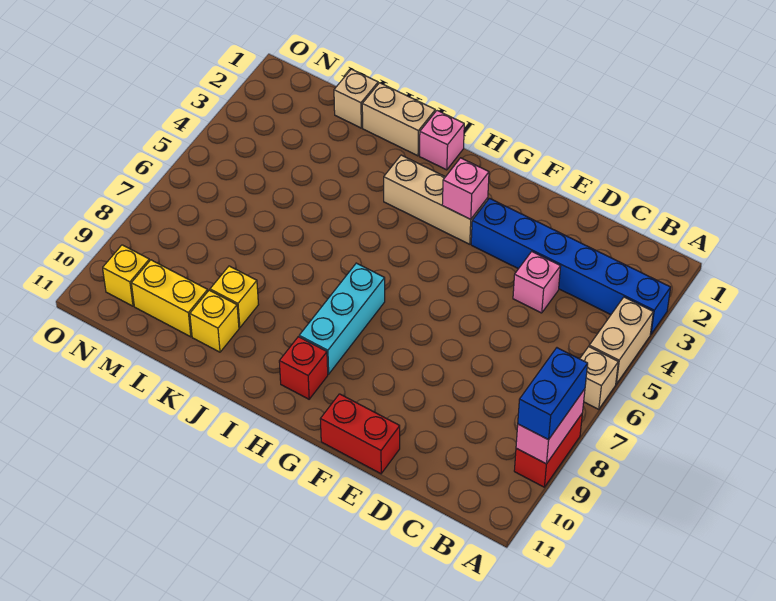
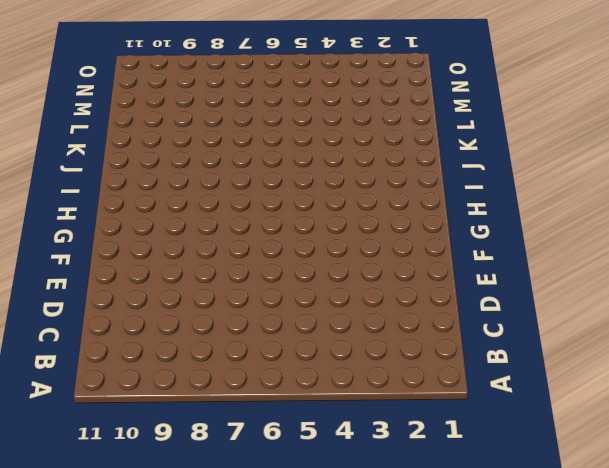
none -> blue 1x6 brick [471,198,671,334]
none -> tan 1x2 brick [589,297,653,384]
none -> tan 1x1 brick [580,347,618,409]

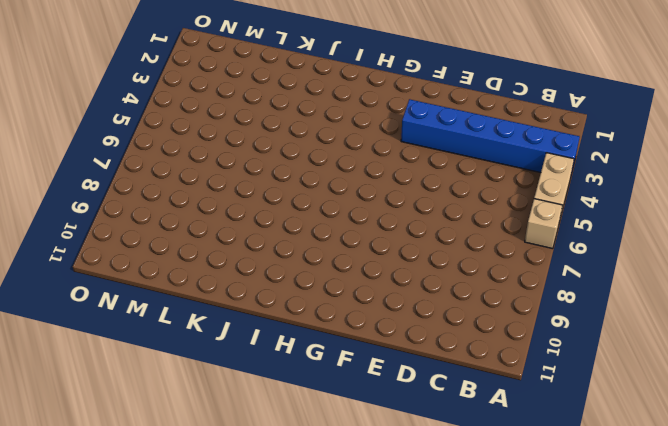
none -> red 1x2 brick [514,414,582,487]
none -> pink 1x1 brick [513,252,561,313]
none -> red 1x2 brick [320,394,400,474]

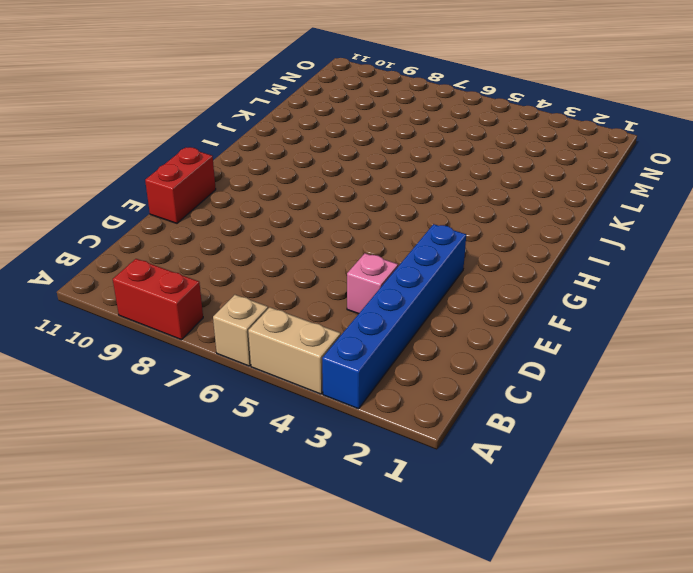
none -> tan 1x3 brick [384,155,488,244]
none -> cyan 1x3 brick [299,263,385,374]
none -> red 1x1 brick [279,337,328,399]

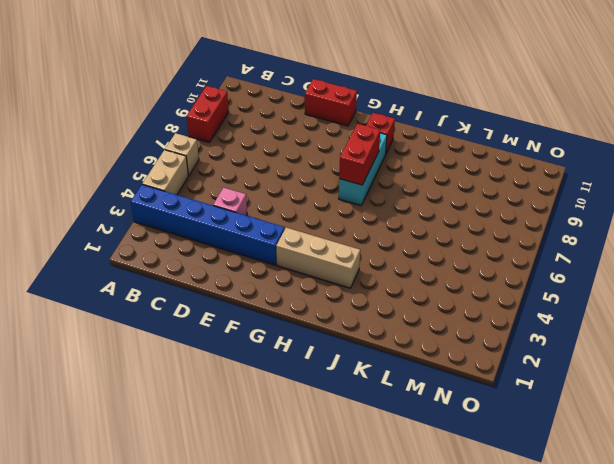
red 1x2 brick [339,124,380,185] -> none
none -> pink 1x1 brick [420,111,464,170]
none -> tan 1x2 brick [362,83,435,156]
none -> yellow 1x1 brick [210,266,259,328]

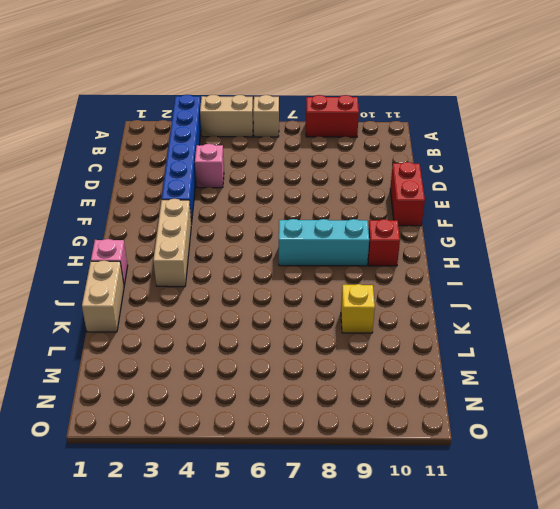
none -> yellow 1x1 brick [190,290,239,352]
none -> tan 1x1 brick [334,69,378,128]
none -> yellow 1x2 brick [131,260,208,337]

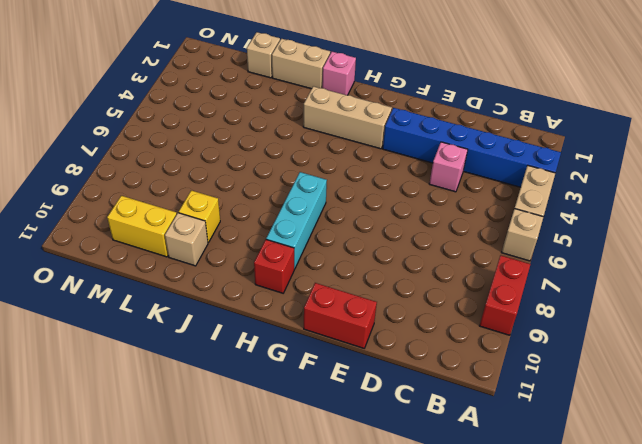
tan 1x1 brick [165,213,208,266] -> yellow 1x1 brick [190,290,239,352]
none -> yellow 1x1 brick [103,245,150,306]
none -> pink 1x2 brick [516,389,585,464]
none -> pink 1x1 brick [442,158,489,219]

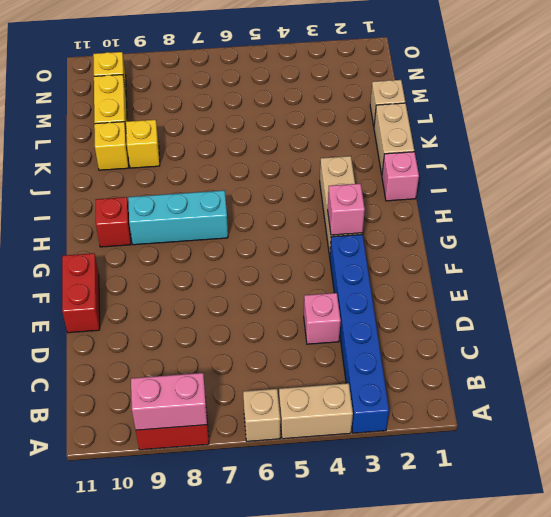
none -> blue 1x2 brick [518,348,588,440]

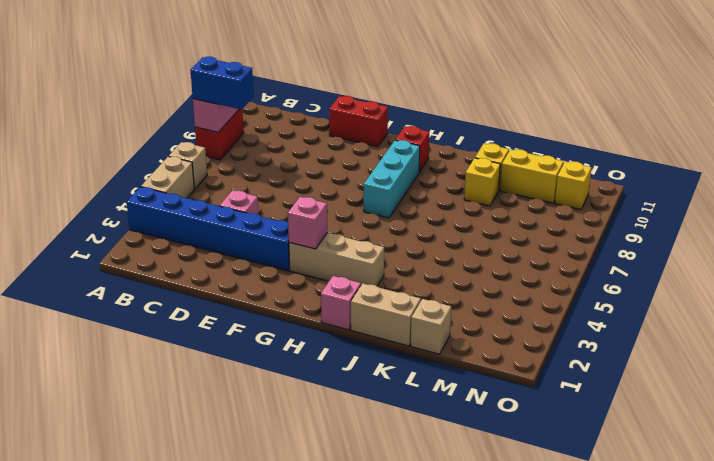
blue 1x2 brick [190,57,254,110] -> blue 1x2 brick turned to [518,348,588,440]

